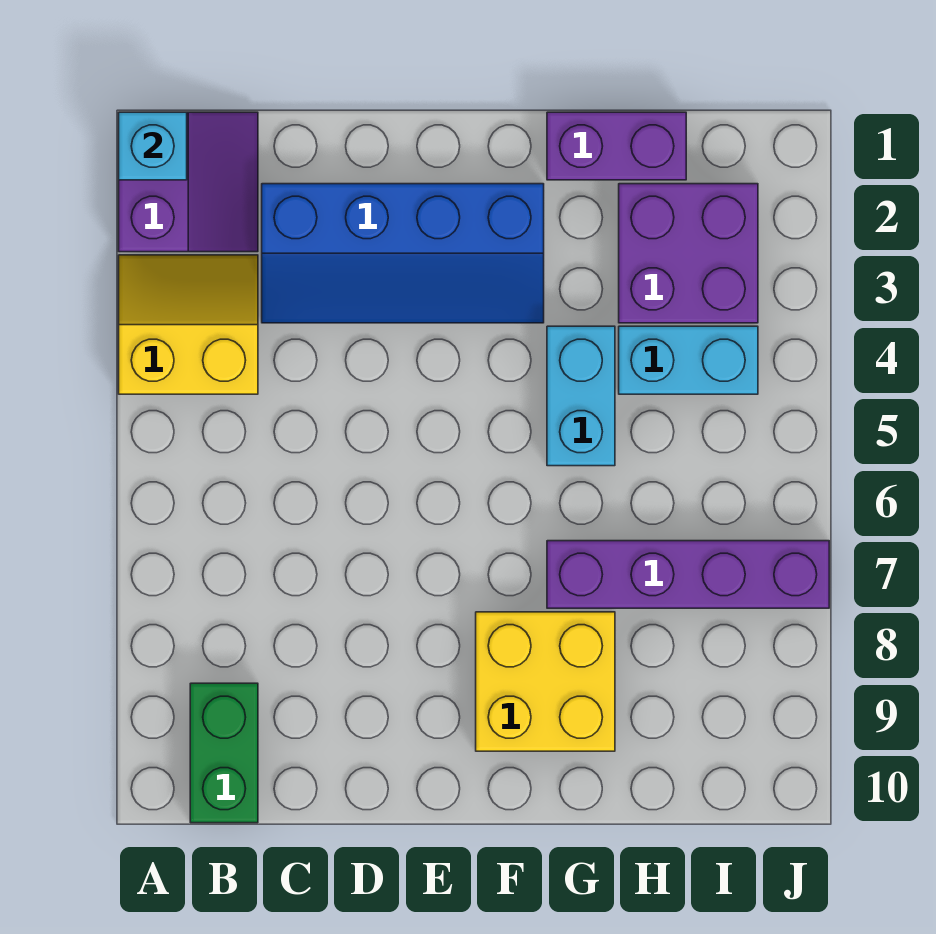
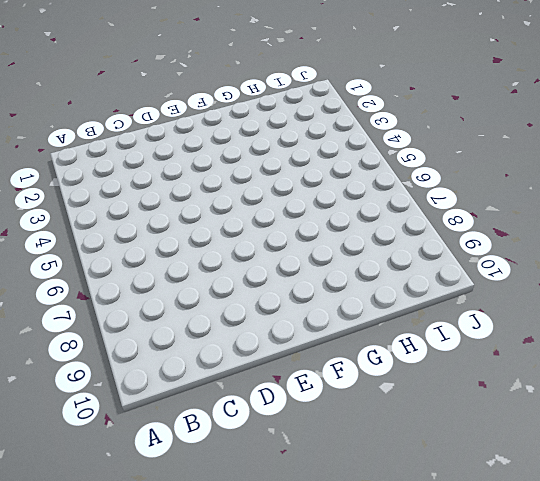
none -> purple 2x2 slope [119,112,258,252]
none -> yellow 2x2 slope [119,255,258,394]

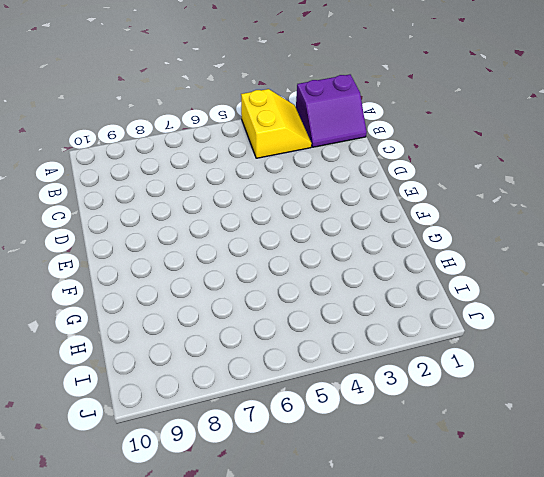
none -> green 1x2 brick [190,683,258,823]
none -> blue 2x4 slope [262,184,544,323]

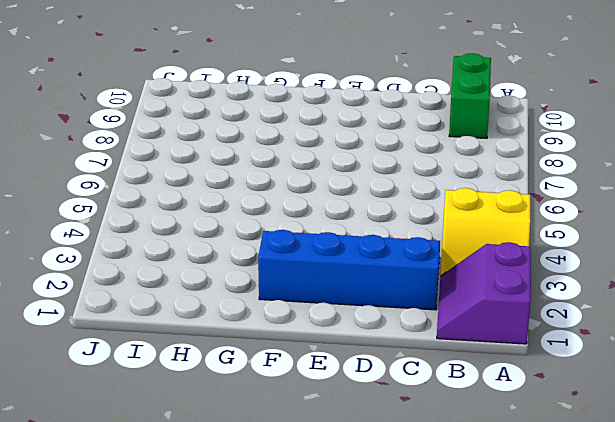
none -> yellow 2x2 brick [476,612,615,751]
none -> purple 1x2 brick [547,112,686,180]

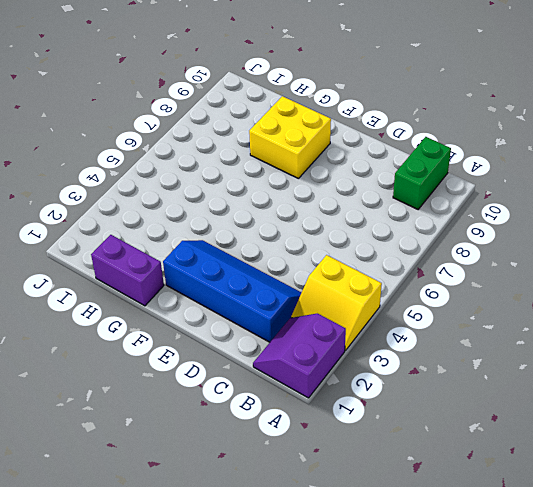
none -> cyan 1x2 brick [547,326,615,466]
none -> purple 1x4 brick [547,541,829,608]

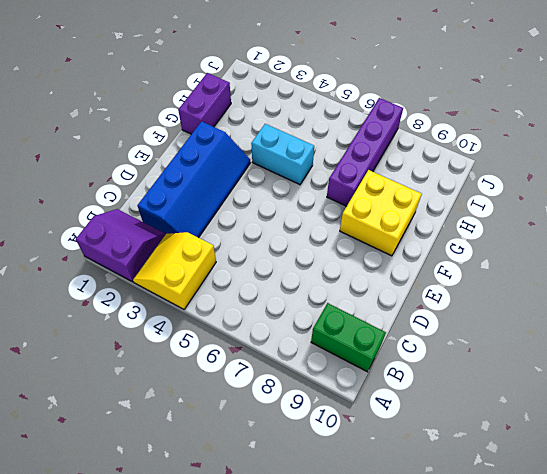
none -> purple 2x2 brick [619,184,758,323]
none -> cyan 1x2 brick [619,326,758,394]

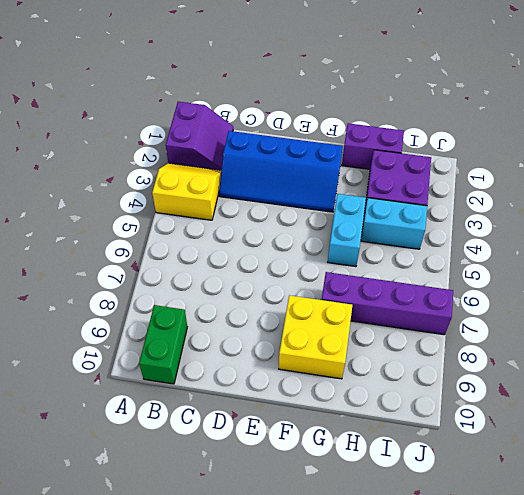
none -> cyan 1x1 brick [119,112,187,180]

